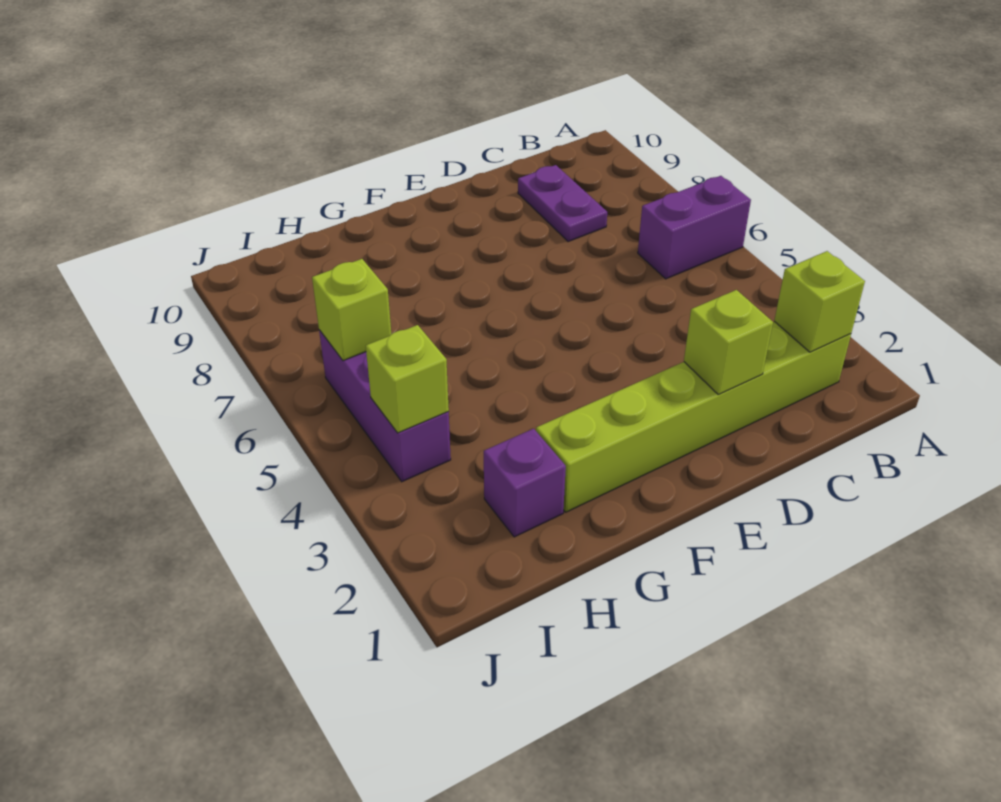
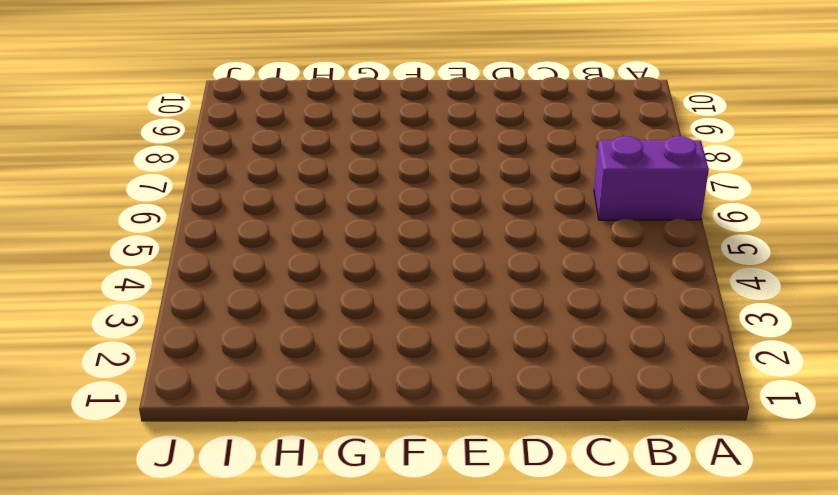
none -> lime 1x6 brick [536,321,851,512]
none -> purple 1x2 plate [518,165,607,242]

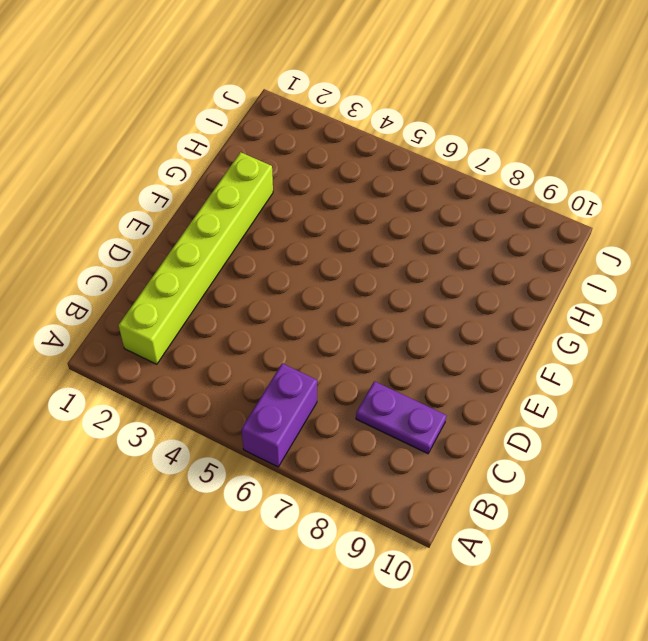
none -> purple 1x1 brick [484,429,566,537]
none -> purple 1x3 brick [319,330,451,482]

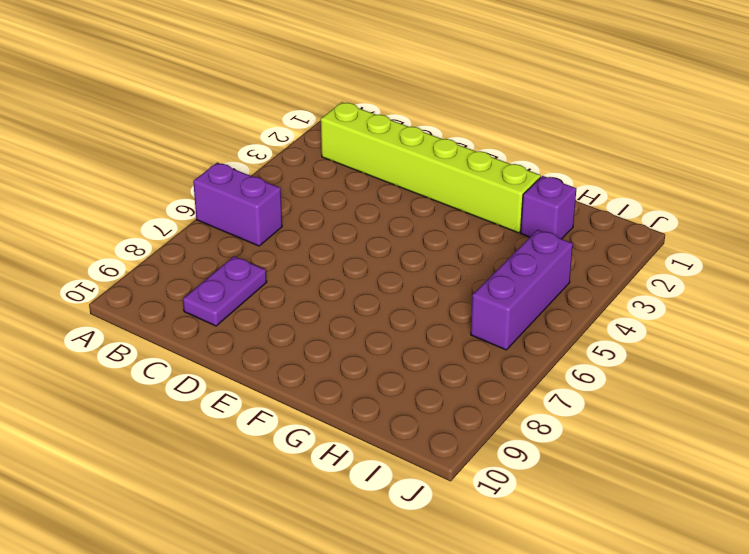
none -> lime 1x1 brick [774,251,865,352]
none -> lime 1x1 brick [684,290,773,394]

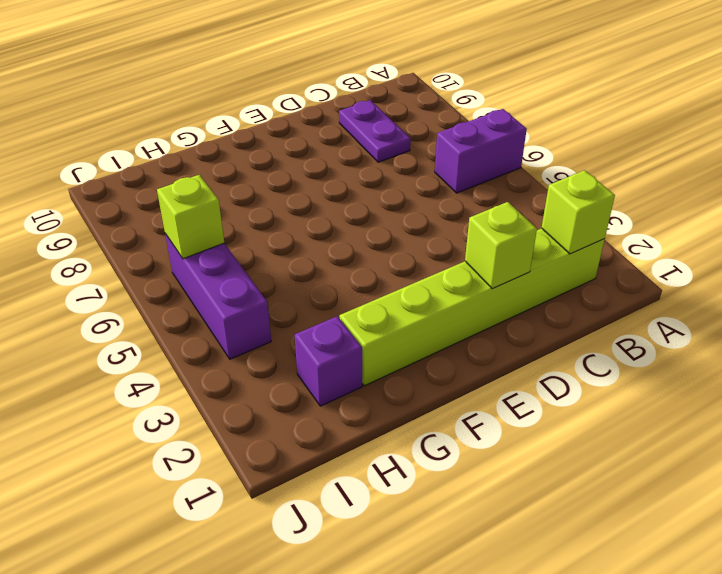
none -> lime 1x1 brick [366,325,449,433]

